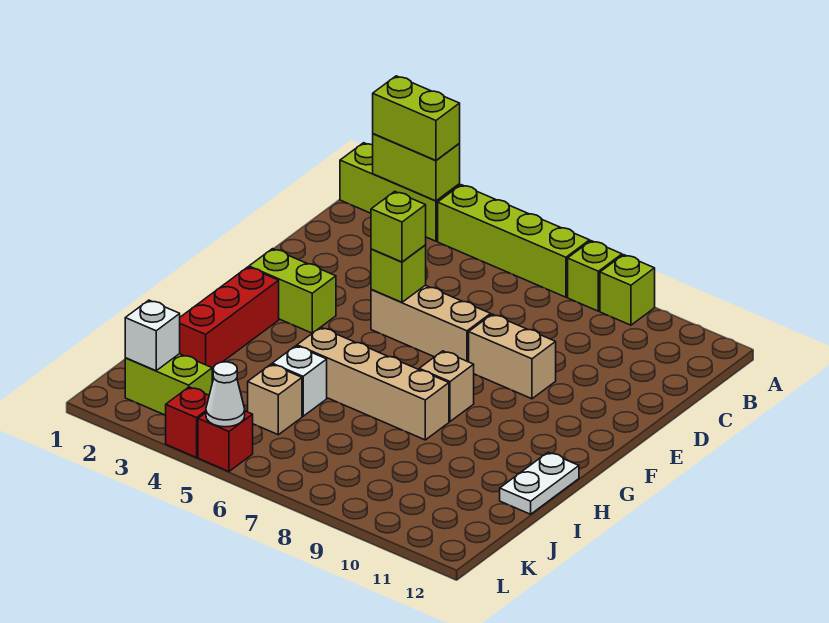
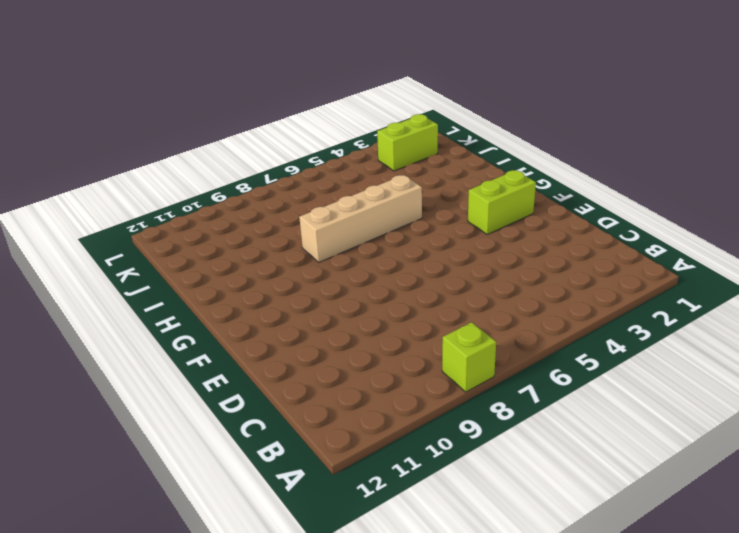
none -> lime 1x3 brick [340,143,460,241]
none -> lime 1x4 brick [438,185,590,297]
none -> lime 1x1 brick [600,255,655,325]

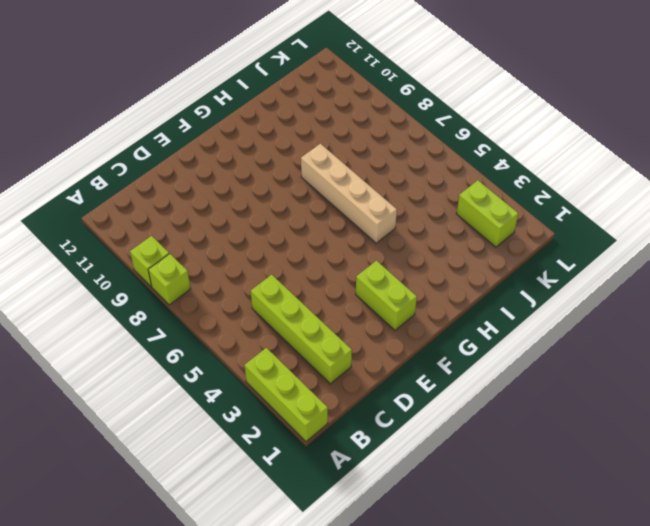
lime 1x4 brick [251,275,352,384] -> lime 1x4 brick moved to [438,185,590,297]
none -> tan 1x3 brick [371,285,491,362]
none -> tan 1x2 brick [469,314,556,399]
none -> red 1x3 brick [180,267,279,369]

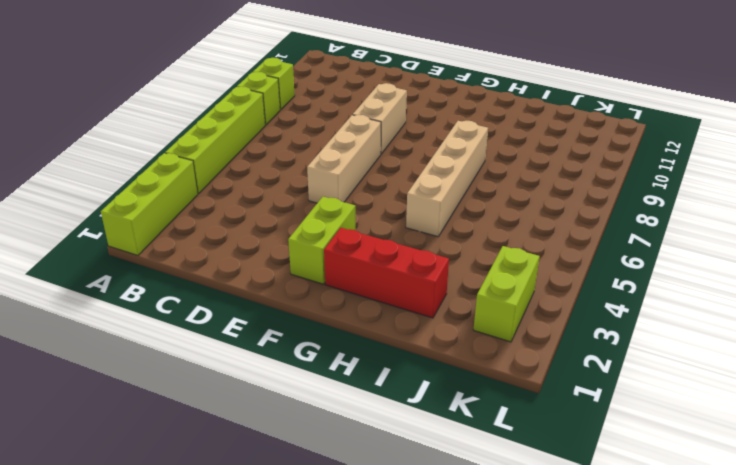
none -> tan 1x1 brick [419,351,474,421]
none -> white 1x2 plate [500,452,579,514]
none -> white 1x1 brick [272,346,327,416]

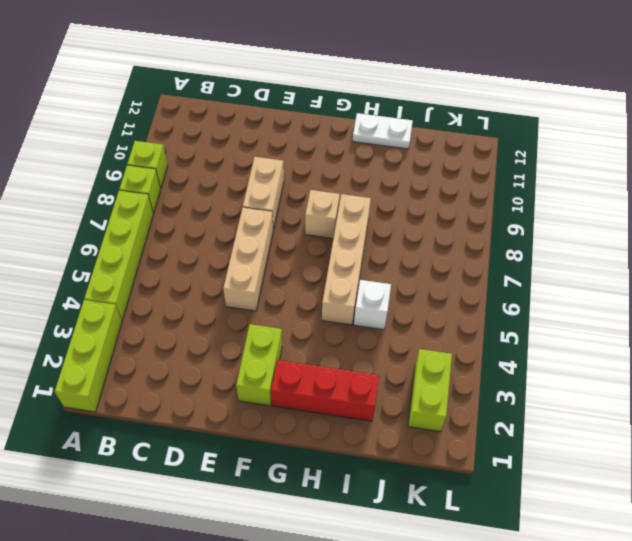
none -> tan 1x1 brick [248,364,302,435]
none -> red 1x1 brick [165,387,209,458]
none -> red 1x1 brick [198,411,253,471]

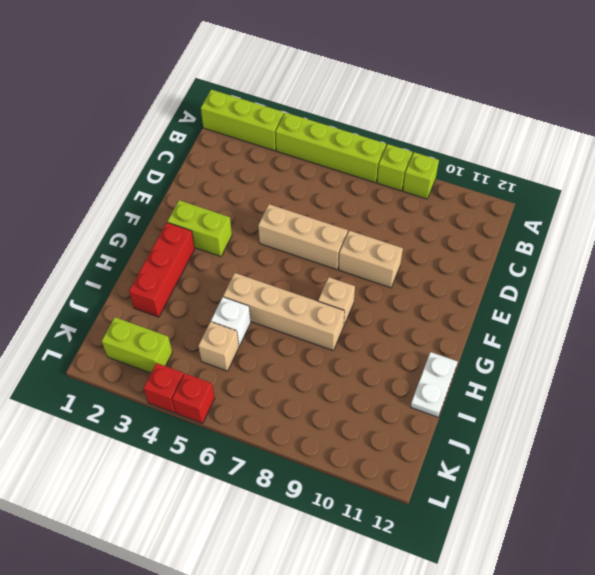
none -> lime 1x2 brick [373,134,460,201]
none -> lime 1x1 brick [371,245,426,302]
none -> white 1x1 brick [125,300,180,371]

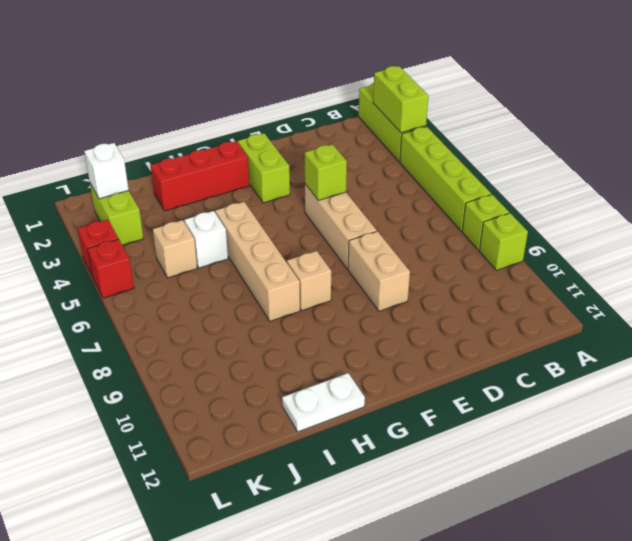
none -> white 1x1 cone [206,362,245,427]
none -> lime 1x2 brick [373,76,460,161]
none -> lime 1x1 brick [371,191,426,262]

